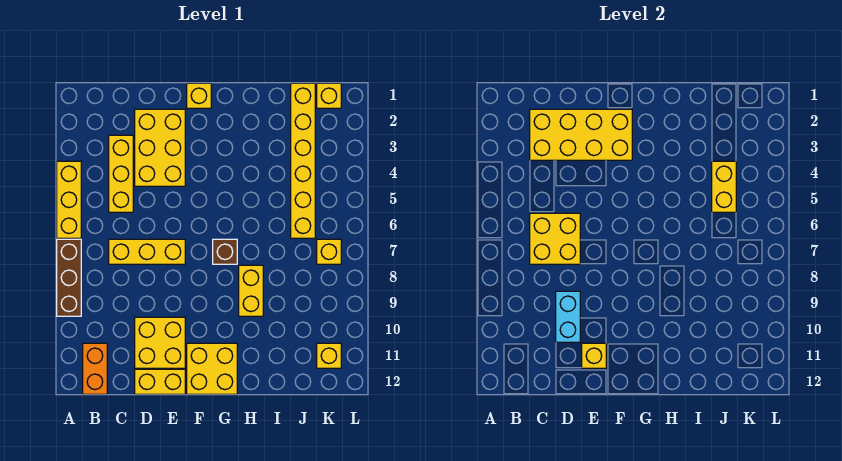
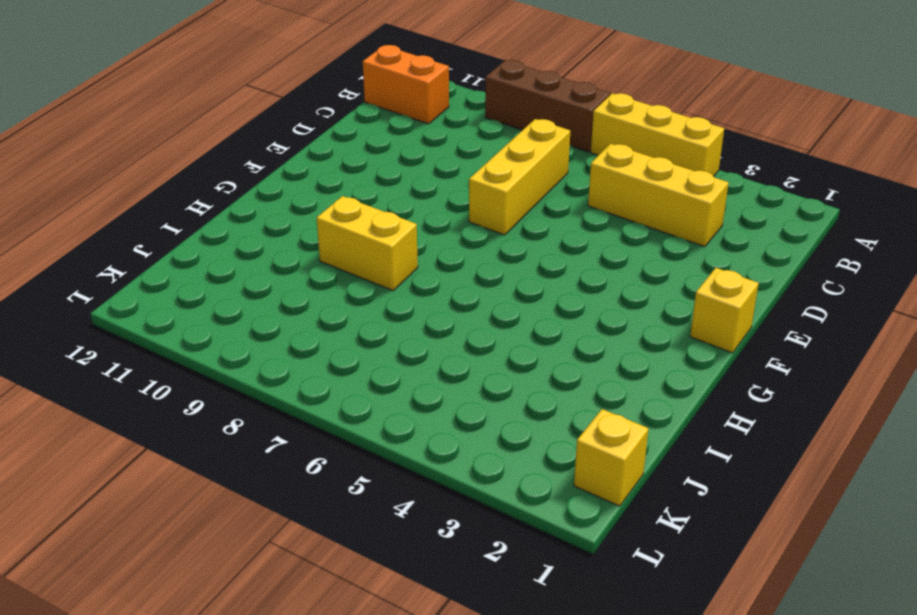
none -> yellow 2x3 brick [135,109,185,186]
none -> yellow 2x2 brick [135,317,185,368]
none -> yellow 1x2 brick [135,369,185,394]

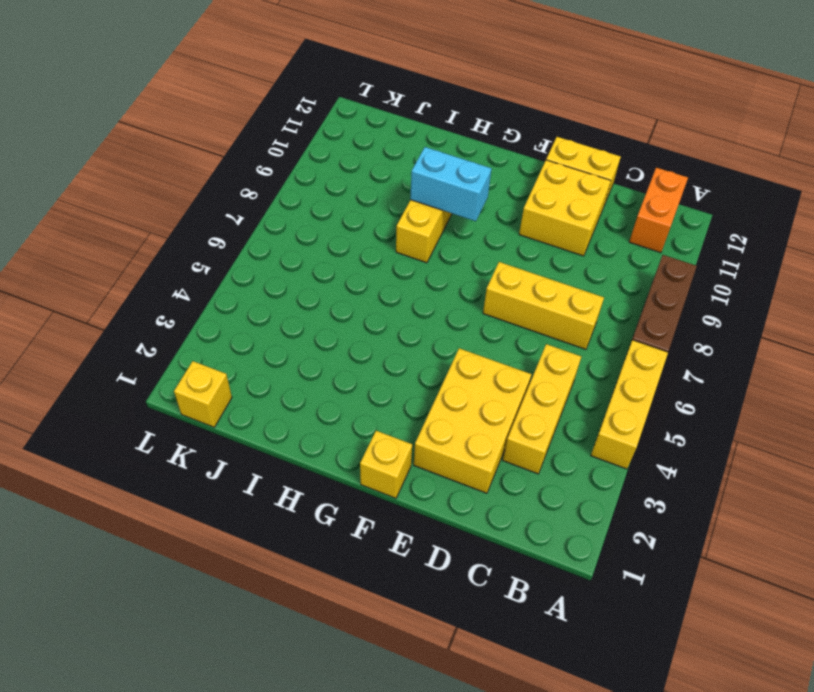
cyan 1x2 brick [410,147,492,221] -> cyan 1x2 brick turned to [556,291,580,342]
none -> yellow 2x2 brick [187,343,237,394]
none -> brown 1x1 brick [213,239,237,264]
none -> yellow 1x6 brick [291,83,315,238]

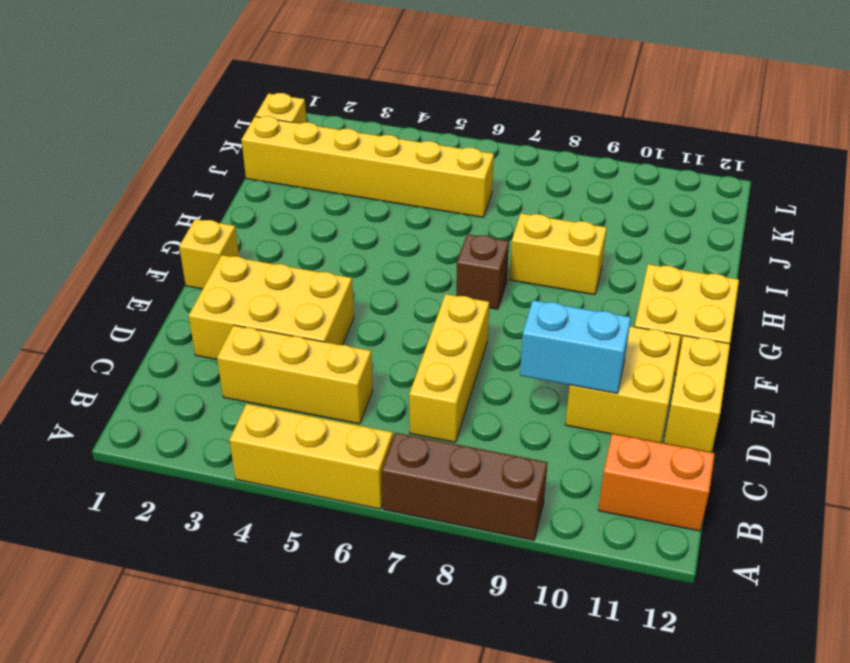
none -> yellow 1x1 brick [317,239,341,264]
none -> yellow 1x1 brick [317,343,341,368]
none -> yellow 2x4 brick [530,109,632,160]

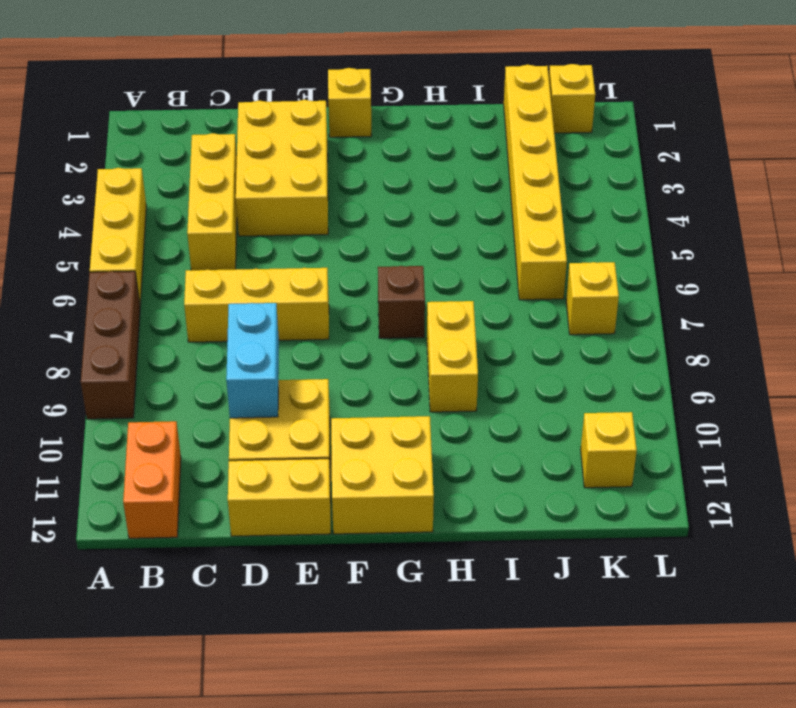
none -> yellow 2x4 brick [530,109,632,160]
none -> yellow 2x2 brick [530,213,580,264]
none -> yellow 1x1 brick [582,343,606,368]

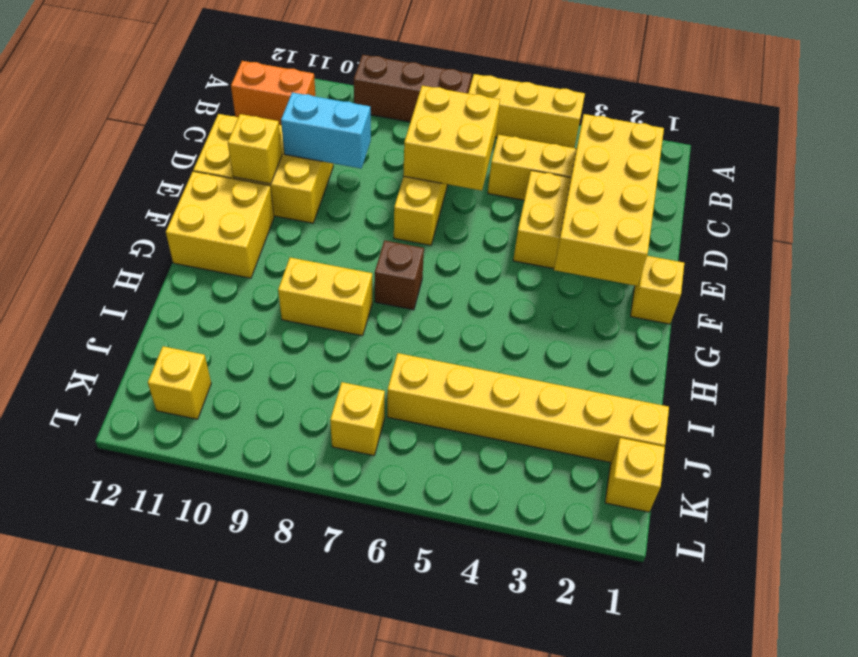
none -> yellow 1x2 brick [712,161,736,212]

